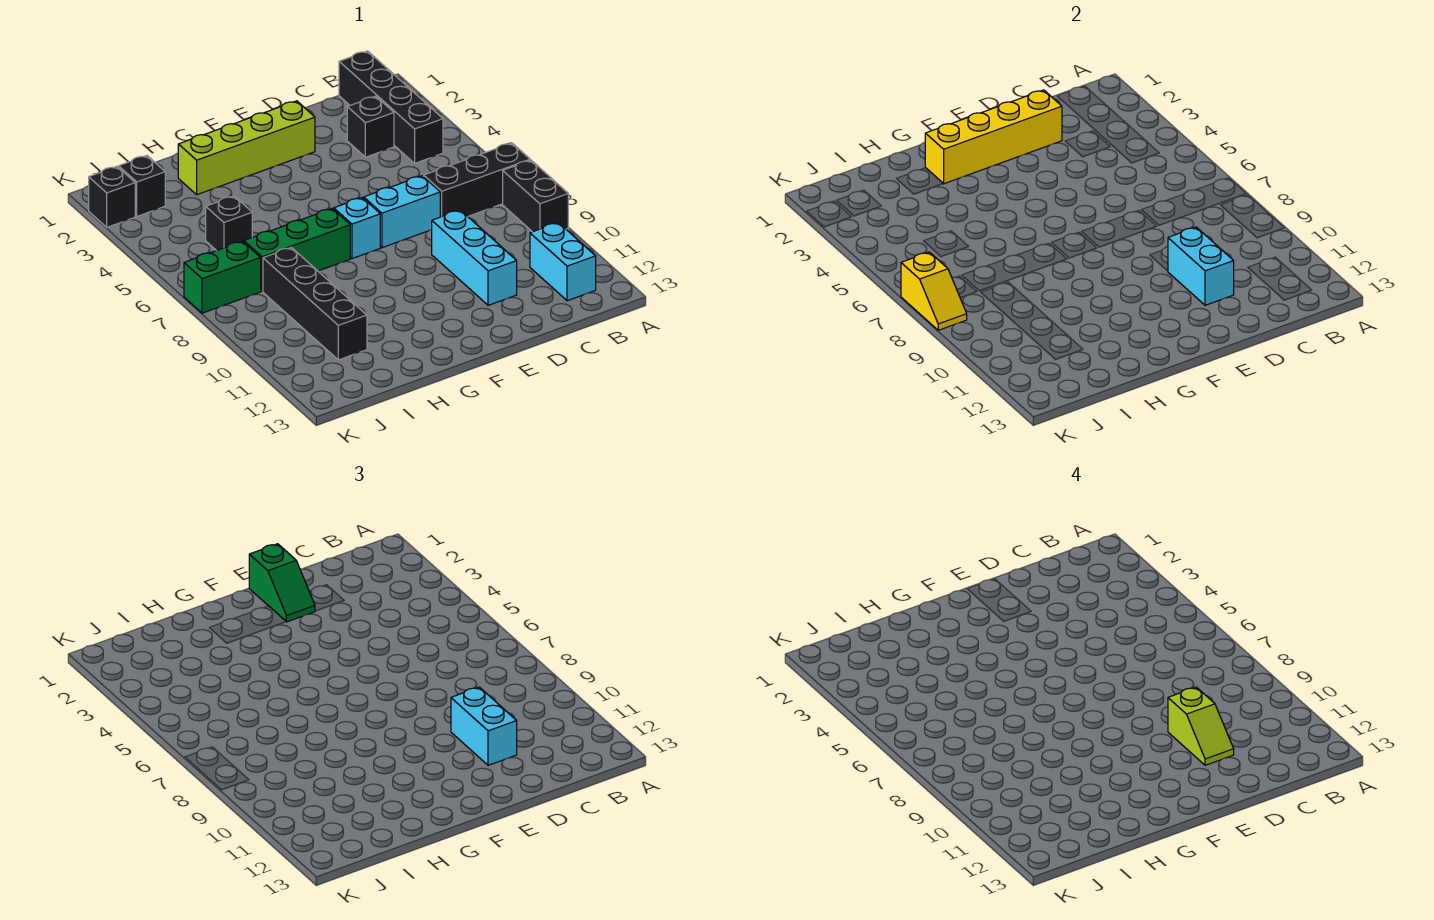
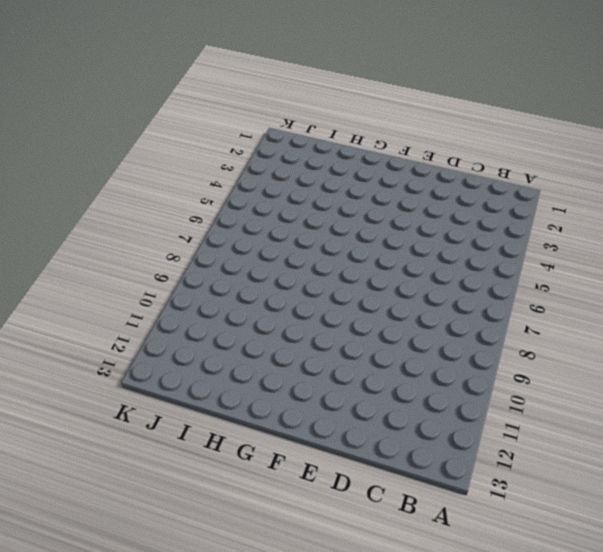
none -> black 1x3 brick [424,143,530,217]
none -> black 1x2 brick [503,160,568,232]
none -> black 1x4 brick [339,51,443,163]

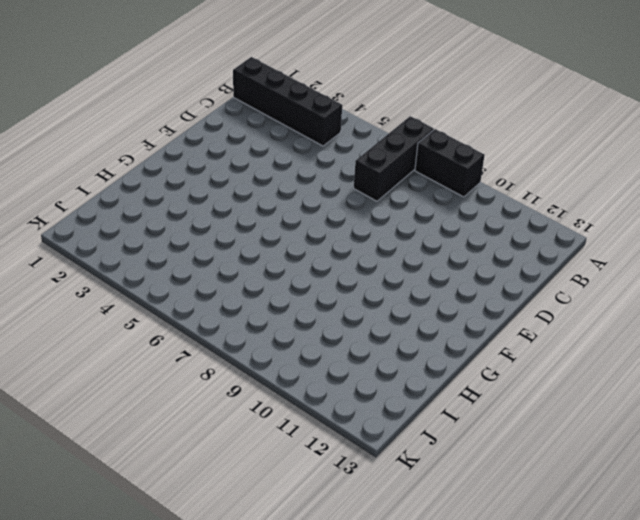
none -> cyan 1x2 brick [530,222,596,301]
none -> black 1x1 brick [347,96,394,157]
none -> cyan 1x2 brick [364,176,440,248]

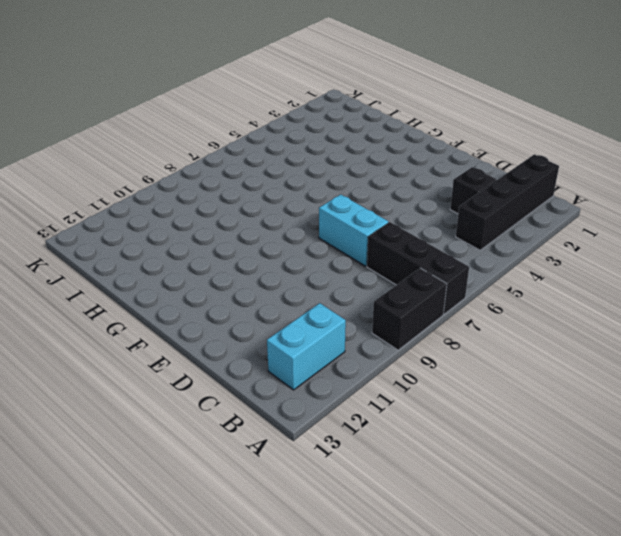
none -> cyan 1x3 brick [432,210,517,305]
none -> lime 1x4 brick [178,101,315,195]
none -> cyan 1x1 brick [334,198,380,259]

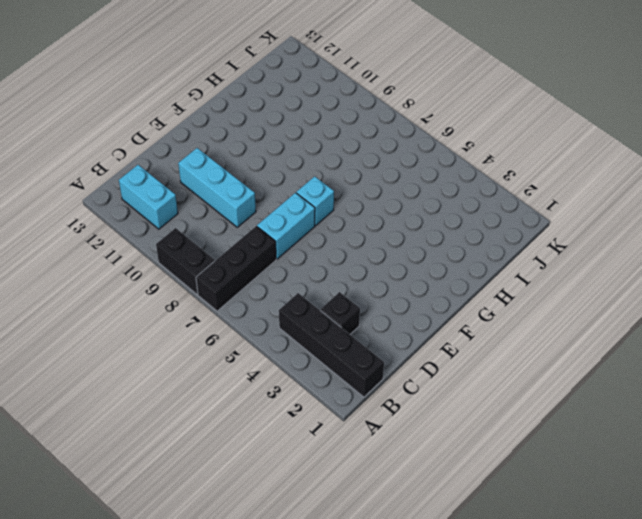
none -> lime 1x4 brick [178,101,315,195]
none -> green 1x3 brick [244,209,350,291]
none -> black 1x1 brick [206,196,252,251]

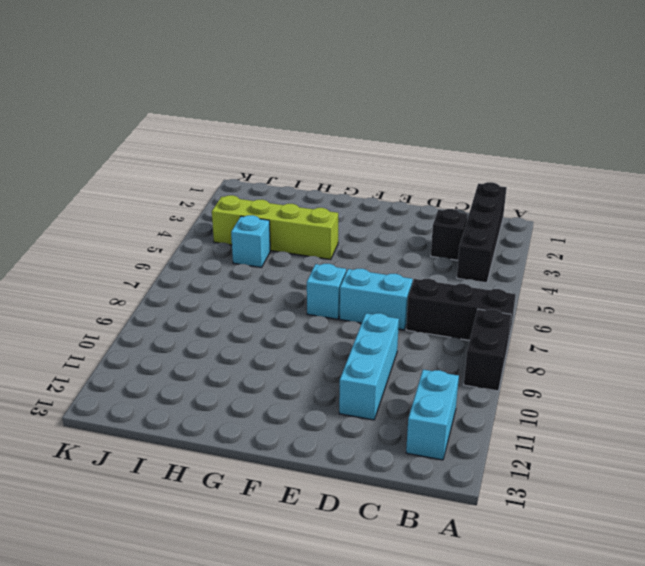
lime 1x4 brick [212,195,338,259] -> lime 1x4 brick moved to [178,101,315,195]
cyan 1x1 brick [231,215,270,268] -> black 1x1 brick [206,196,252,251]
none -> green 1x3 brick [244,209,350,291]
none -> black 1x4 brick [263,247,367,360]
none -> black 1x1 brick [119,156,165,216]

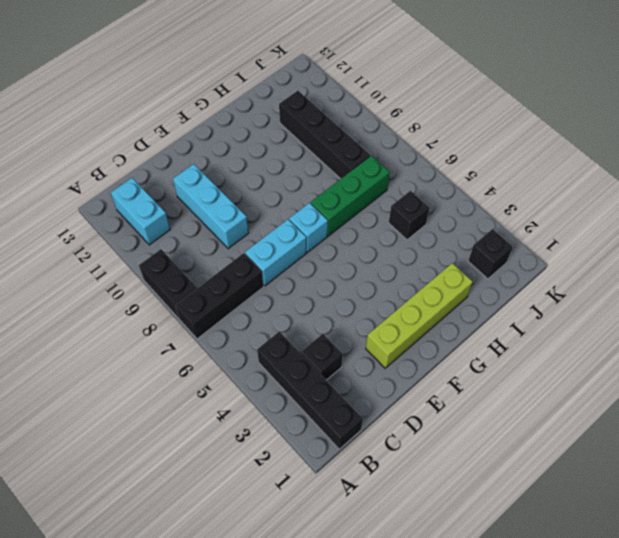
none -> green 1x2 brick [184,241,261,313]
none -> black 1x1 brick [89,167,135,227]
none -> yellow 1x4 brick [925,90,1062,184]

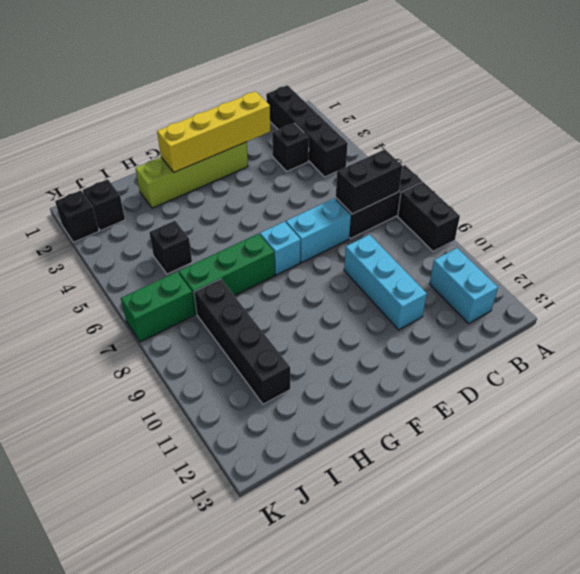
black 1x2 brick [336,150,402,214] -> none
none -> cyan 1x2 brick [1168,227,1234,305]
none -> yellow 1x2 slope [901,252,967,330]
none -> cyan 1x2 brick [451,687,517,765]

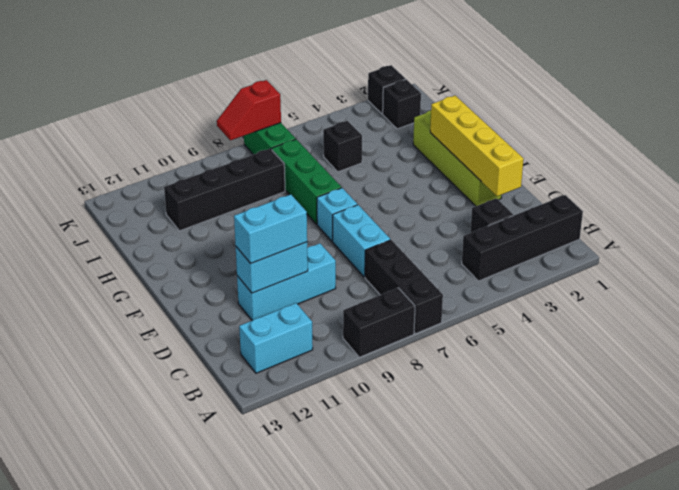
red 1x2 slope [217,80,281,140] -> yellow 1x2 slope [901,252,967,330]
none -> green 1x2 slope [249,544,315,622]
none -> lime 1x2 slope [1168,687,1234,765]

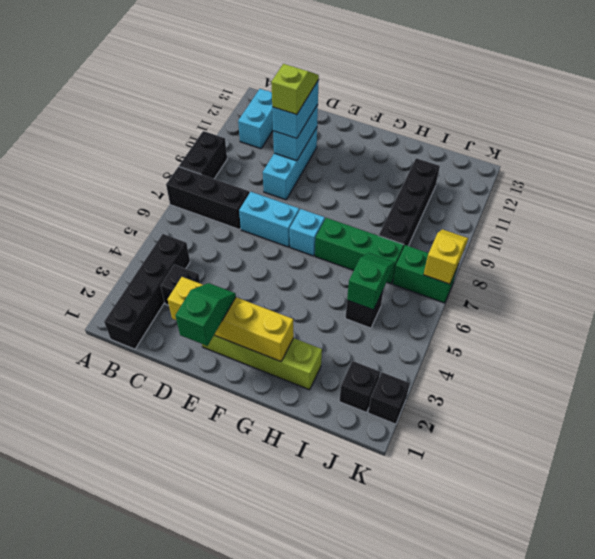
green 1x2 slope [347,253,395,310] -> none

